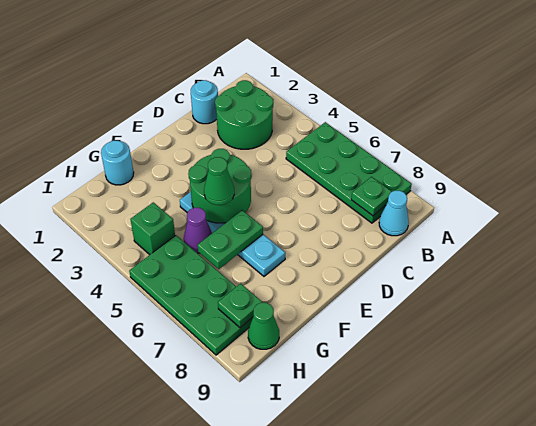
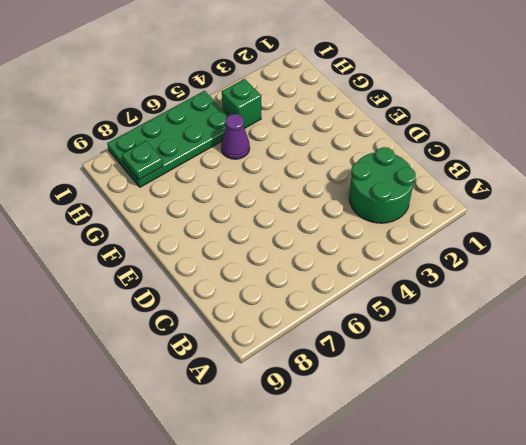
none -> green 2x4 plate [286,122,412,223]
none -> cyan 1x1 cone [379,191,409,236]
none -> cyan 1x1 round brick [191,80,218,124]

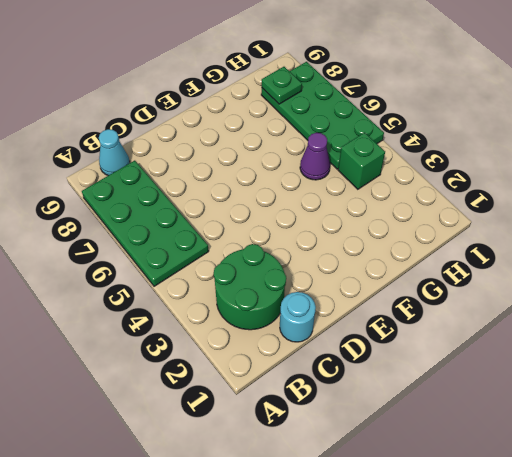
none -> cyan 1x4 plate [180,192,285,276]
none -> cyan 1x1 round brick [101,141,134,185]
none -> green 1x1 cone [248,303,279,349]

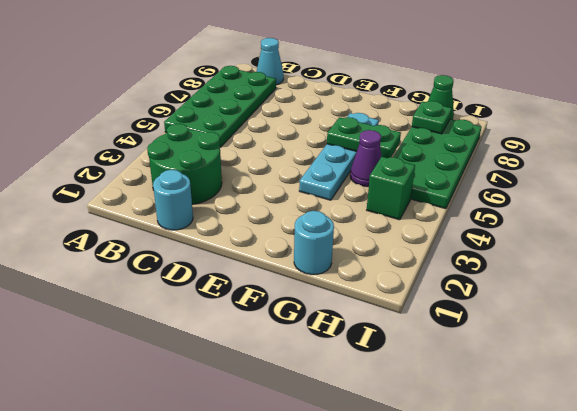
none -> green 1x1 plate [351,177,392,216]
none -> green 2x2 round brick [188,149,251,223]
none -> green 1x1 cone [204,157,234,205]

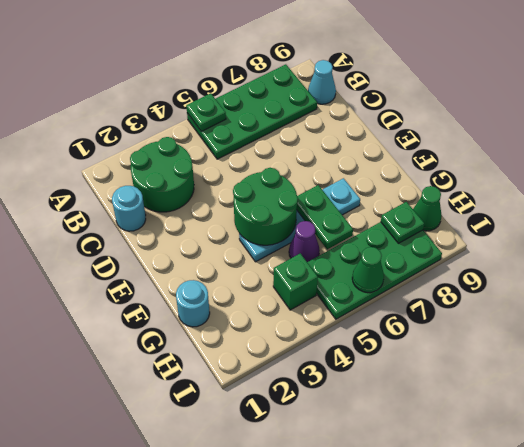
green 1x1 plate [186,93,226,131] -> green 1x1 plate moved to [351,177,392,216]
green 1x1 cone [352,247,384,292] -> green 1x1 cone moved to [204,157,234,205]

